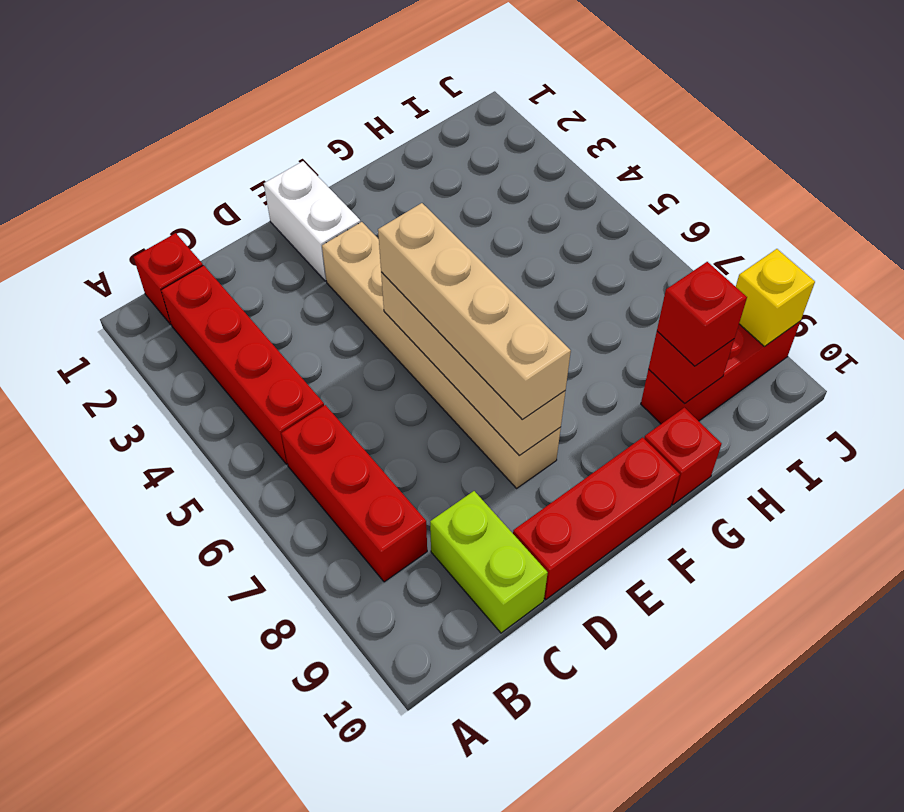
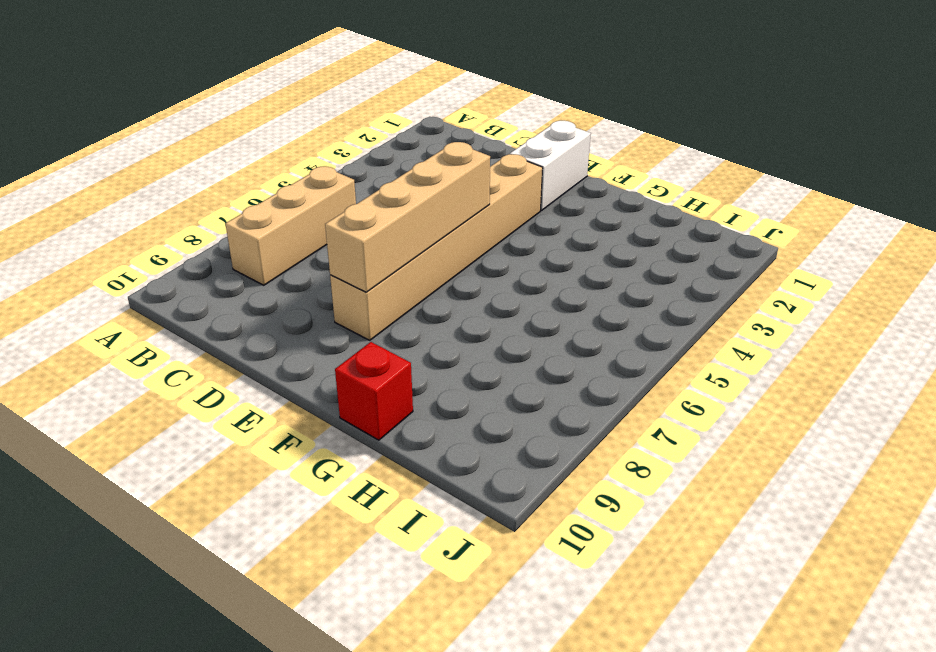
tan 1x3 brick [226,166,356,285] -> red 1x3 brick [281,405,427,582]
none -> red 1x1 brick [134,233,203,324]
none -> red 1x4 brick [161,265,324,464]
none -> lime 1x2 brick [430,491,548,633]

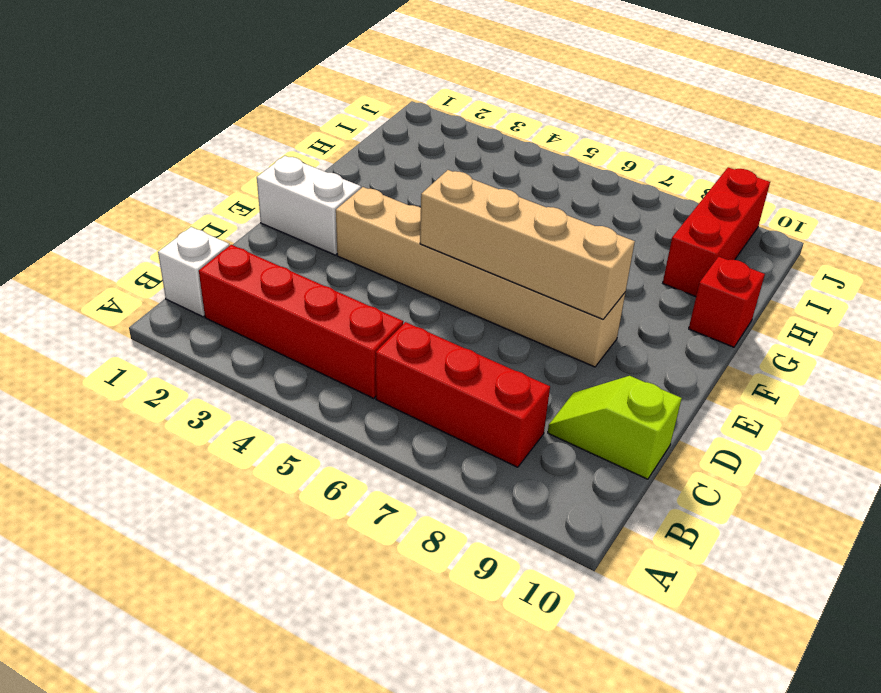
white 1x1 brick [158,227,229,317] -> red 1x1 brick [134,233,203,324]
lime 1x2 slope [548,376,682,479] -> lime 1x2 brick [430,491,548,633]
none -> red 1x3 brick [513,437,680,600]
none -> red 1x1 brick [649,331,734,403]
none -> yellow 1x1 brick [736,249,815,347]

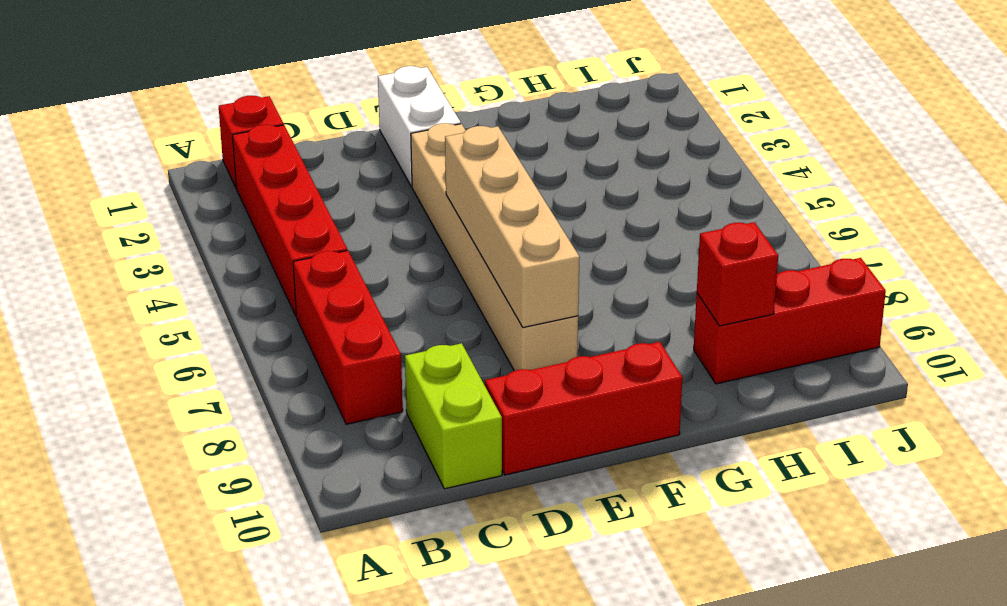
none -> red 1x1 brick [644,408,722,505]
none -> yellow 1x1 brick [736,249,815,347]
none -> tan 1x4 brick [378,203,571,420]

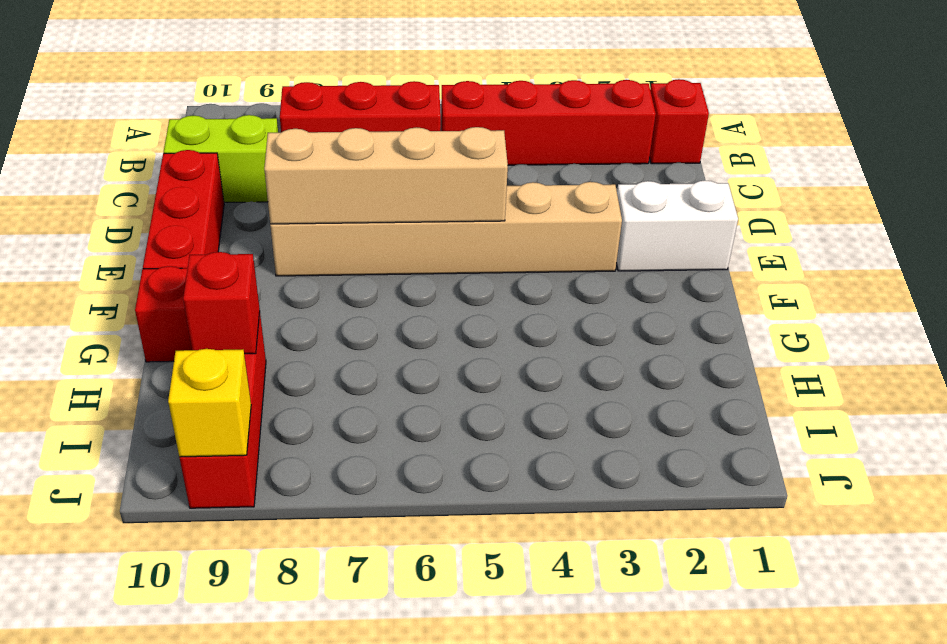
none -> tan 1x4 brick [378,203,571,420]
none -> red 1x1 brick [657,262,747,366]

